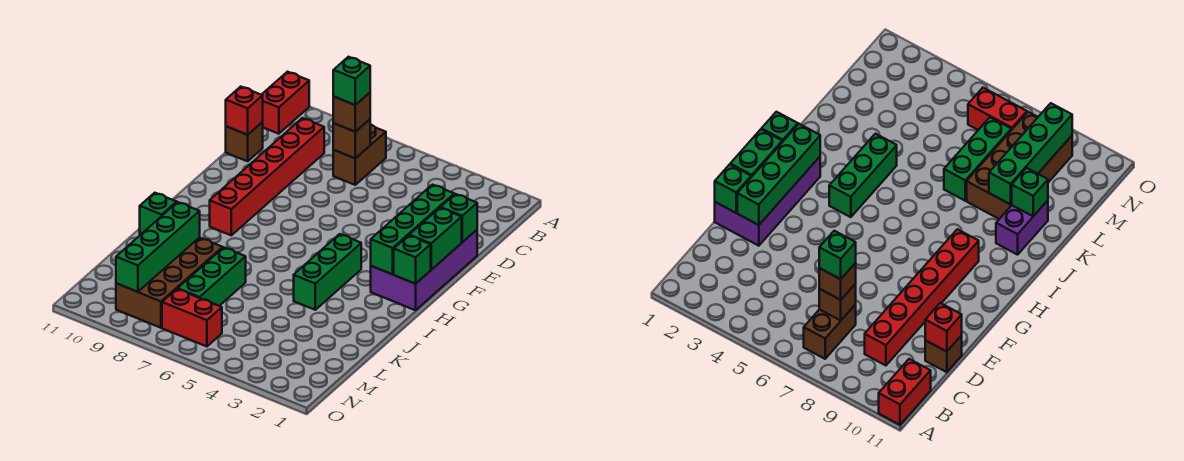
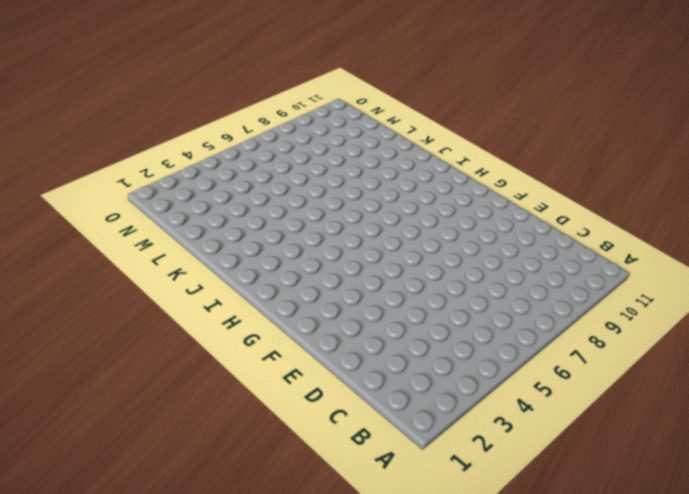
none -> red 1x2 brick [262,72,309,134]
none -> brown 1x2 brick [333,125,386,185]
none -> red 1x6 brick [210,118,324,235]

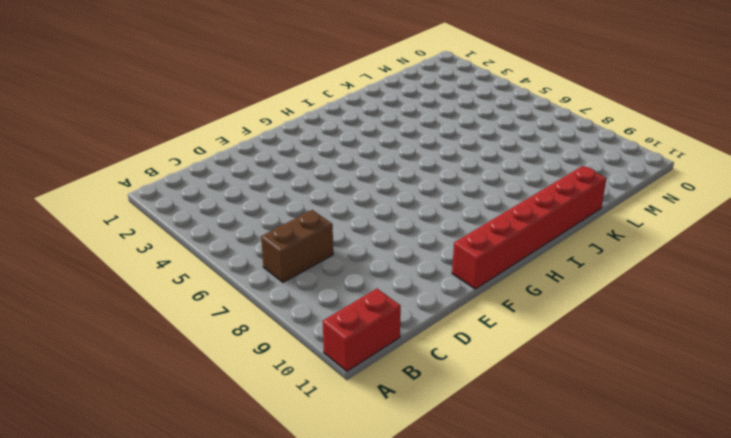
red 1x6 brick [452,166,606,289] -> red 1x6 brick moved to [210,118,324,235]
none -> brown 1x1 brick [226,122,263,161]
none -> purple 2x4 brick [371,230,477,310]
none -> green 1x3 brick [294,234,361,310]

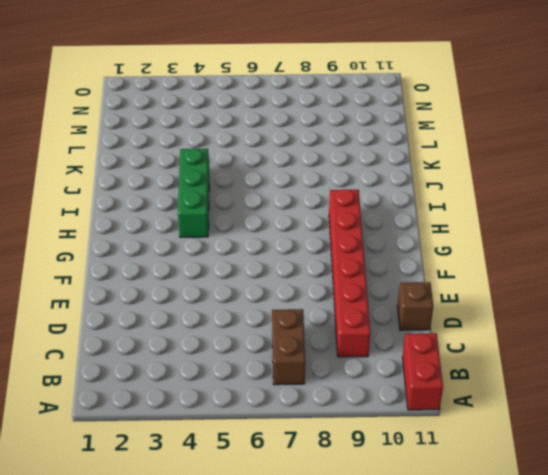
none -> purple 2x4 brick [371,230,477,310]
none -> purple 1x2 brick [996,201,1048,255]
none -> green 1x3 brick [178,247,246,306]

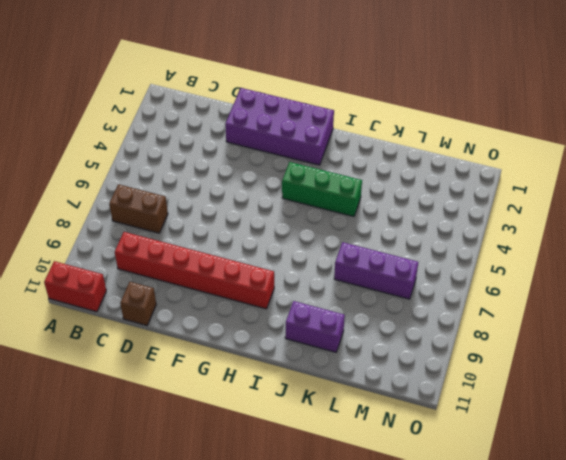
purple 1x3 brick [334,242,418,299] -> green 1x3 brick [178,247,246,306]
none -> brown 2x4 brick [116,238,223,328]
none -> red 1x2 brick [162,289,222,346]
none -> brown 1x1 brick [333,119,370,158]

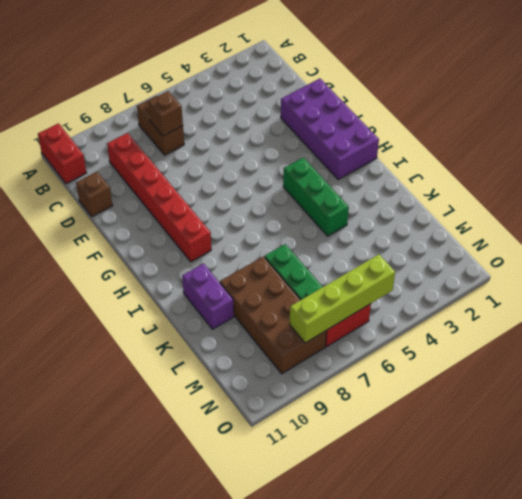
lime 1x4 brick [289,254,395,343] -> none
none -> red 1x1 brick [226,87,263,135]
none -> green 1x1 brick [441,194,477,242]
none -> green 1x4 brick [371,185,454,274]

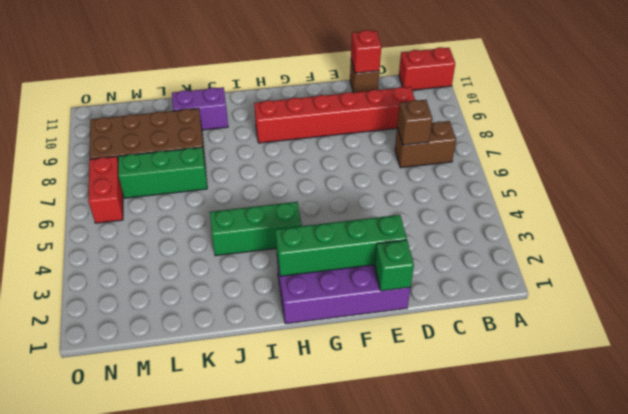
none -> green 1x2 brick [409,208,462,270]
none -> green 1x1 brick [394,235,431,284]
none -> green 1x4 brick [116,202,200,292]

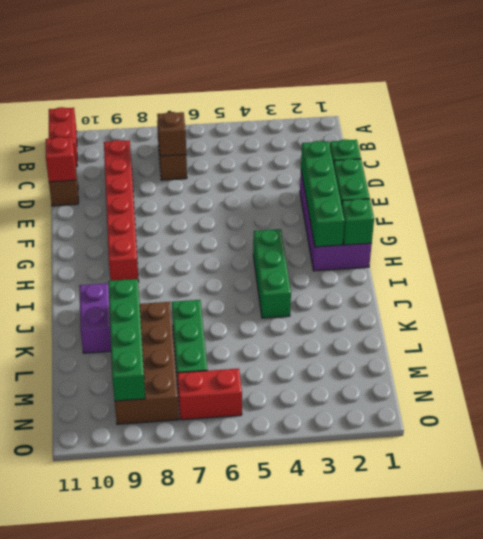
none -> green 1x1 brick [140,193,177,233]
none -> brown 1x1 brick [333,93,370,132]
none -> green 1x1 brick [333,57,370,105]

